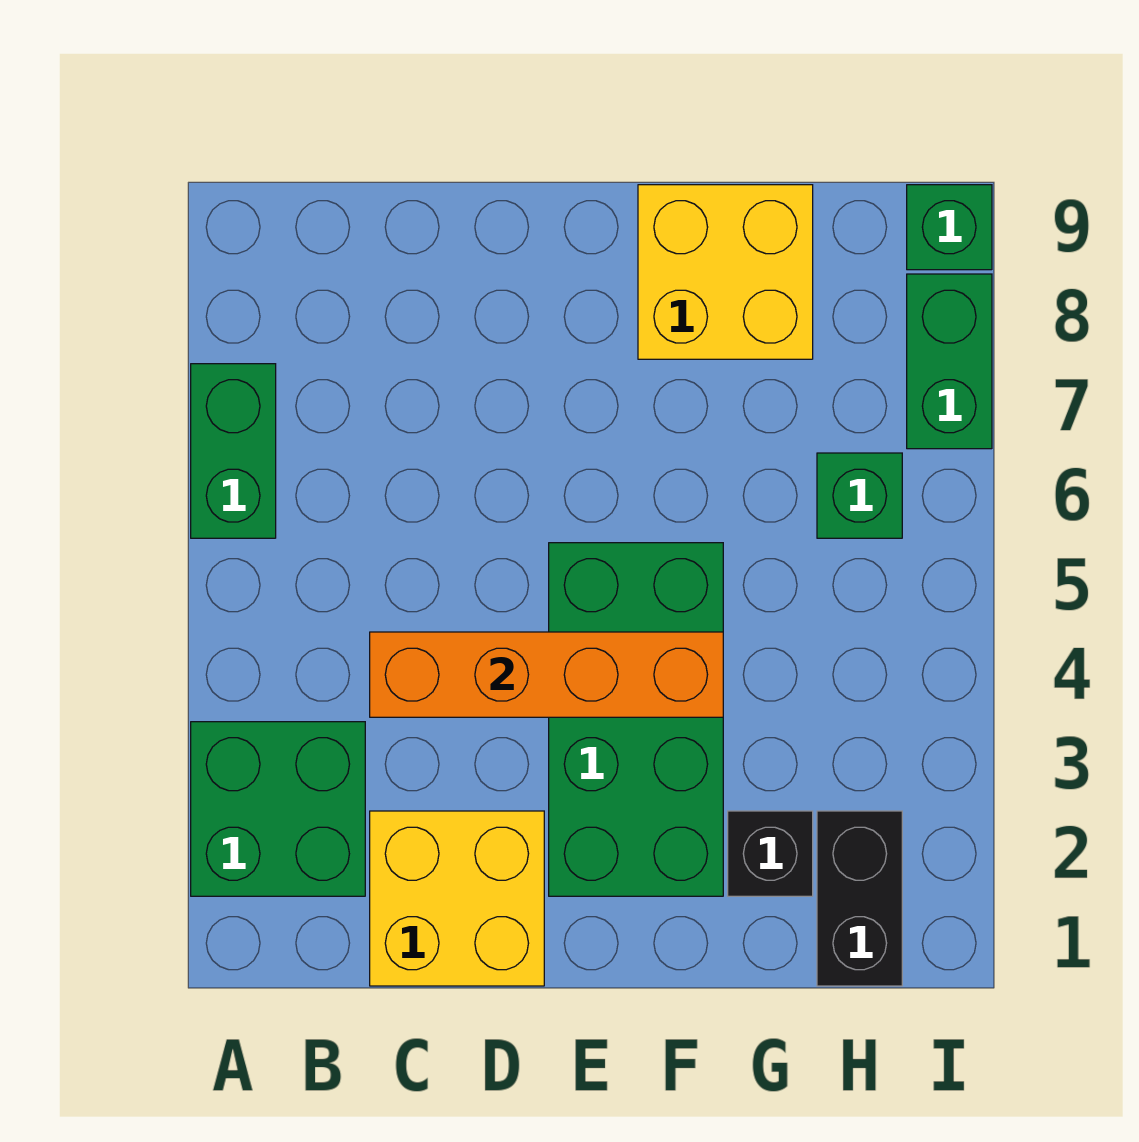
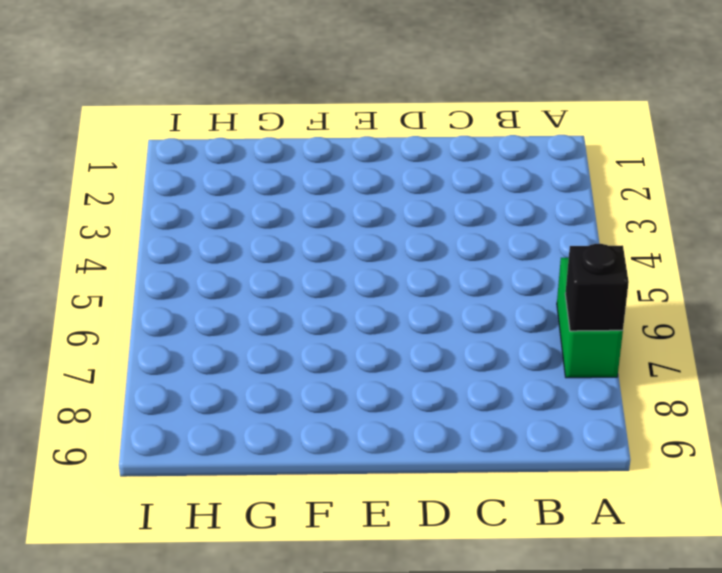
black 1x1 brick [565,244,629,331] -> black 1x1 brick moved to [728,811,813,896]
none -> green 2x2 brick [191,722,365,896]
none -> yellow 2x2 brick [370,811,544,986]

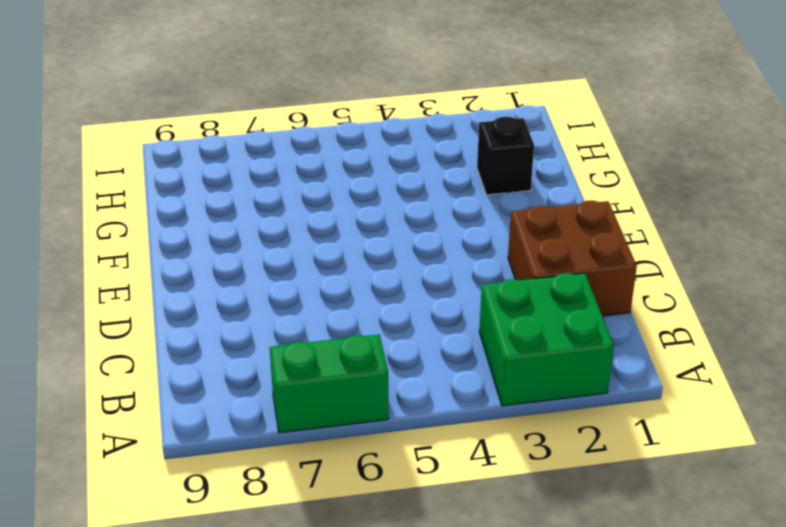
brown 2x2 brick [508,201,637,316] -> yellow 2x2 brick [370,811,544,986]
none -> green 2x4 brick [549,543,723,896]
none -> yellow 2x2 brick [638,185,813,359]

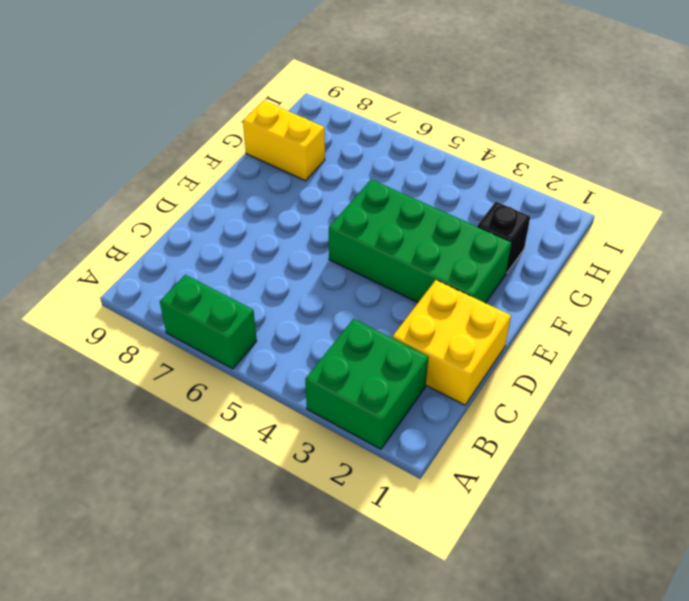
yellow 1x2 brick [243,101,325,181] -> yellow 2x2 brick [638,185,813,359]
none -> black 1x2 brick [817,811,902,986]
none -> green 1x1 brick [817,453,902,538]

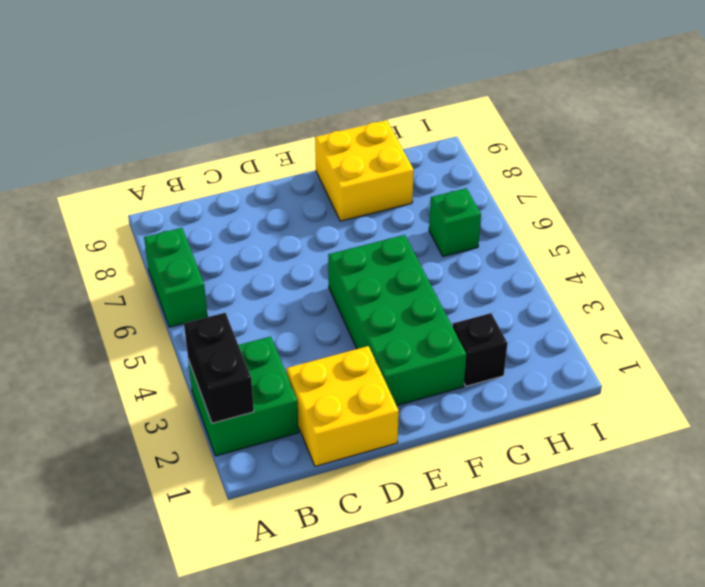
black 1x2 brick [184,313,254,423] -> black 1x2 brick moved to [817,811,902,986]
none -> green 1x2 brick [907,274,992,449]
none -> green 1x1 brick [907,185,992,270]

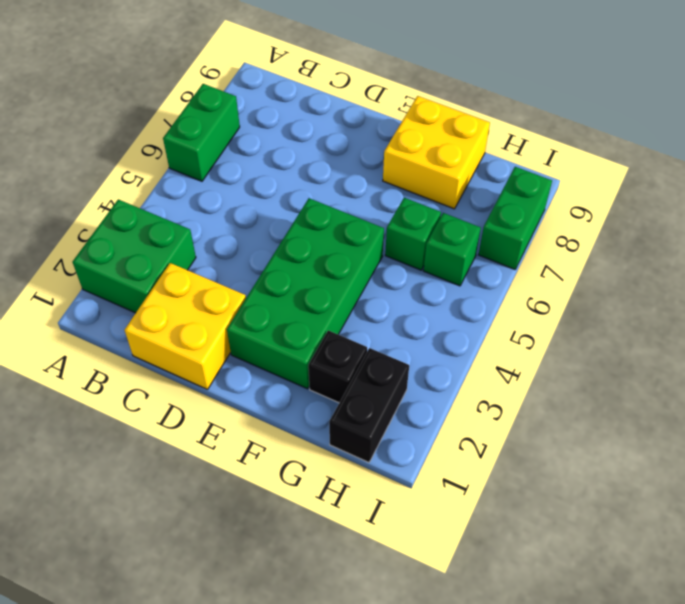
green 1x1 brick [385,198,441,270] -> green 1x1 brick moved to [907,185,992,270]
none -> orange 1x4 brick [370,632,723,717]

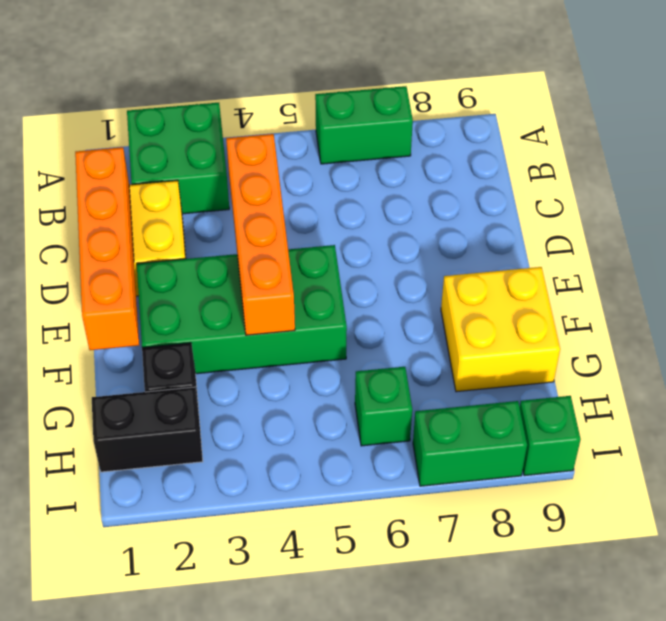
orange 1x4 brick [75,147,139,350] -> none

